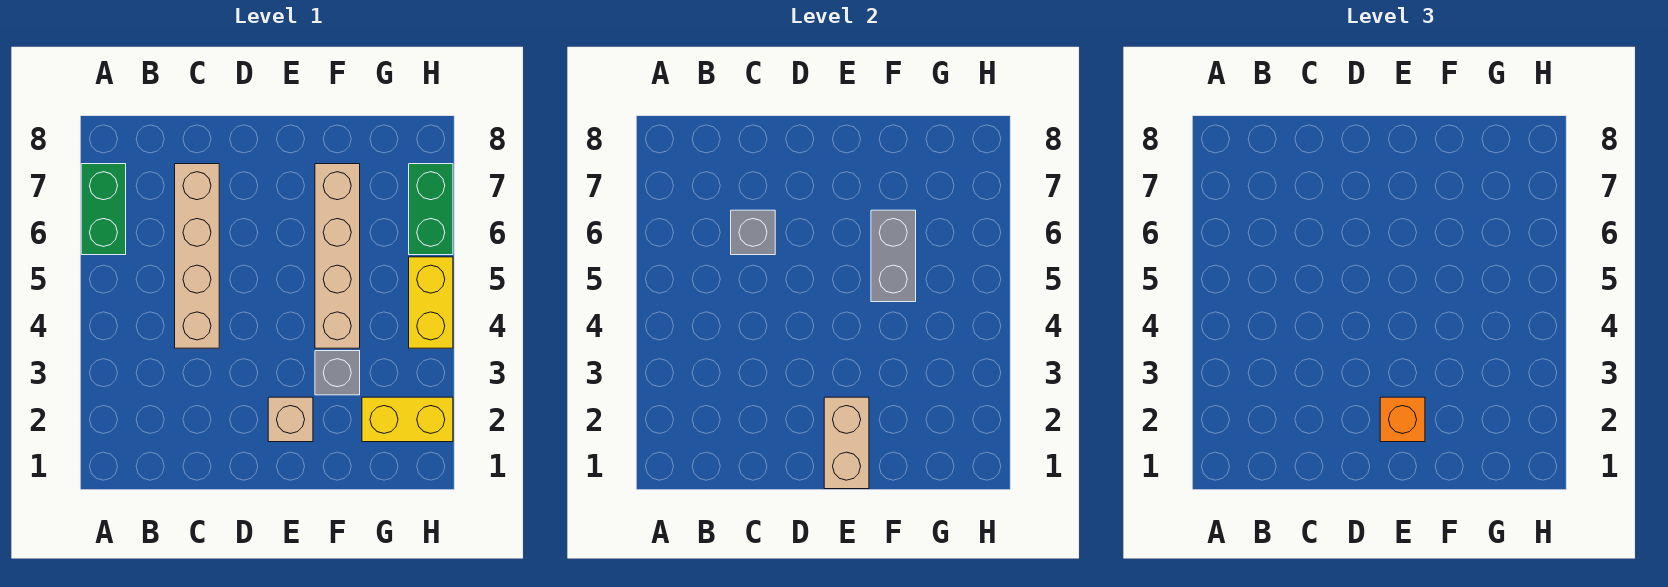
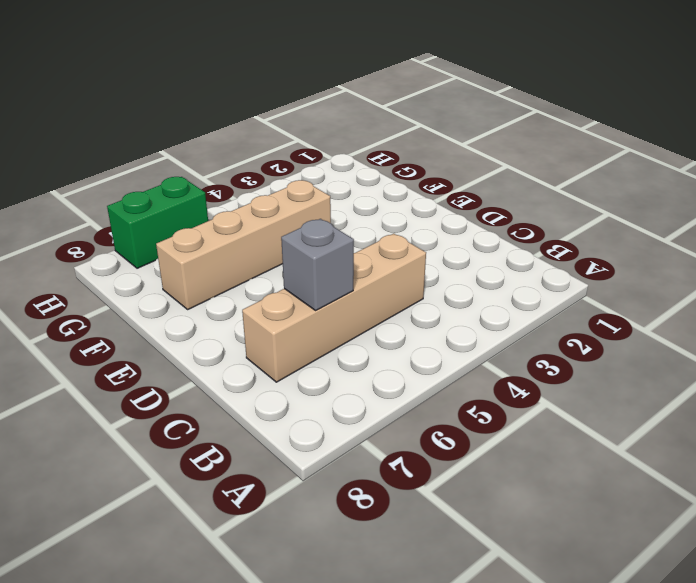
none -> green 1x2 brick [81,164,126,255]
none -> tan 1x1 brick [268,397,313,442]
none -> grey 1x1 brick [315,351,360,395]

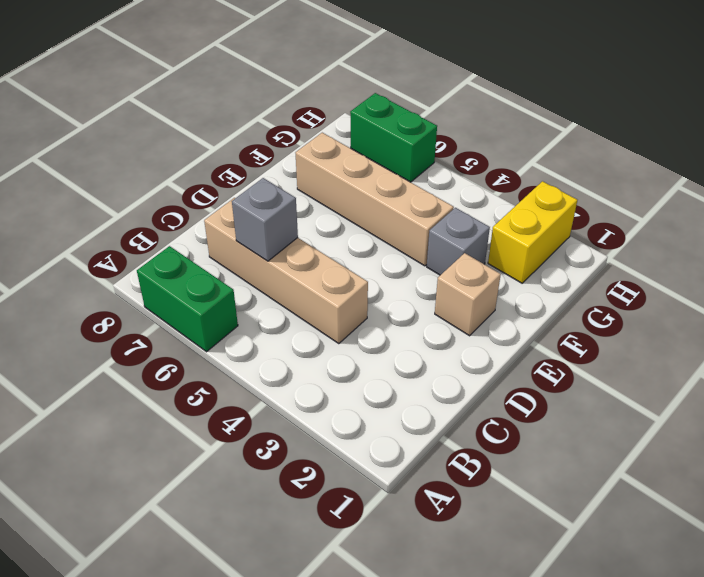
none -> yellow 1x2 brick [409,257,453,348]
none -> tan 1x2 brick [824,397,869,489]
none -> grey 1x2 brick [871,210,916,302]

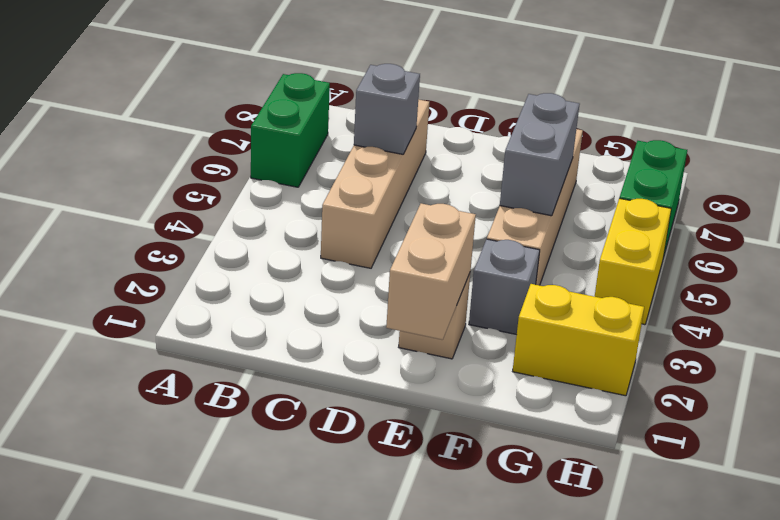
none -> orange 1x1 brick [1380,397,1425,442]

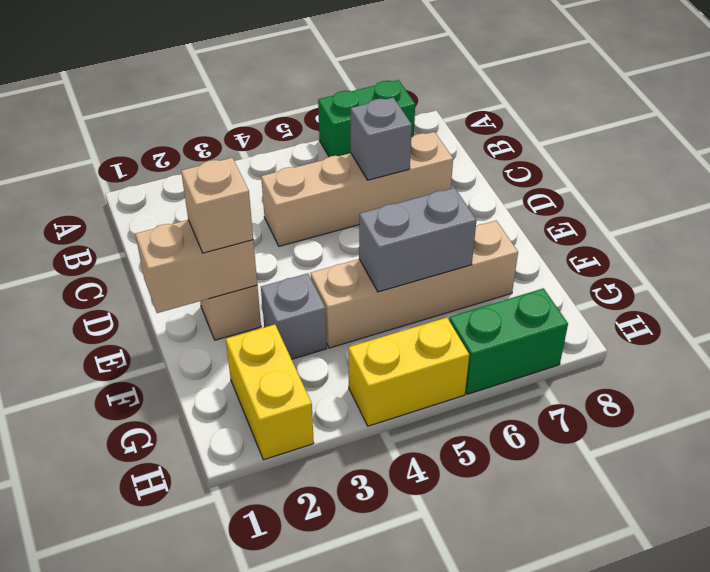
tan 1x1 brick [181,158,253,253] -> orange 1x1 brick [1380,397,1425,442]

